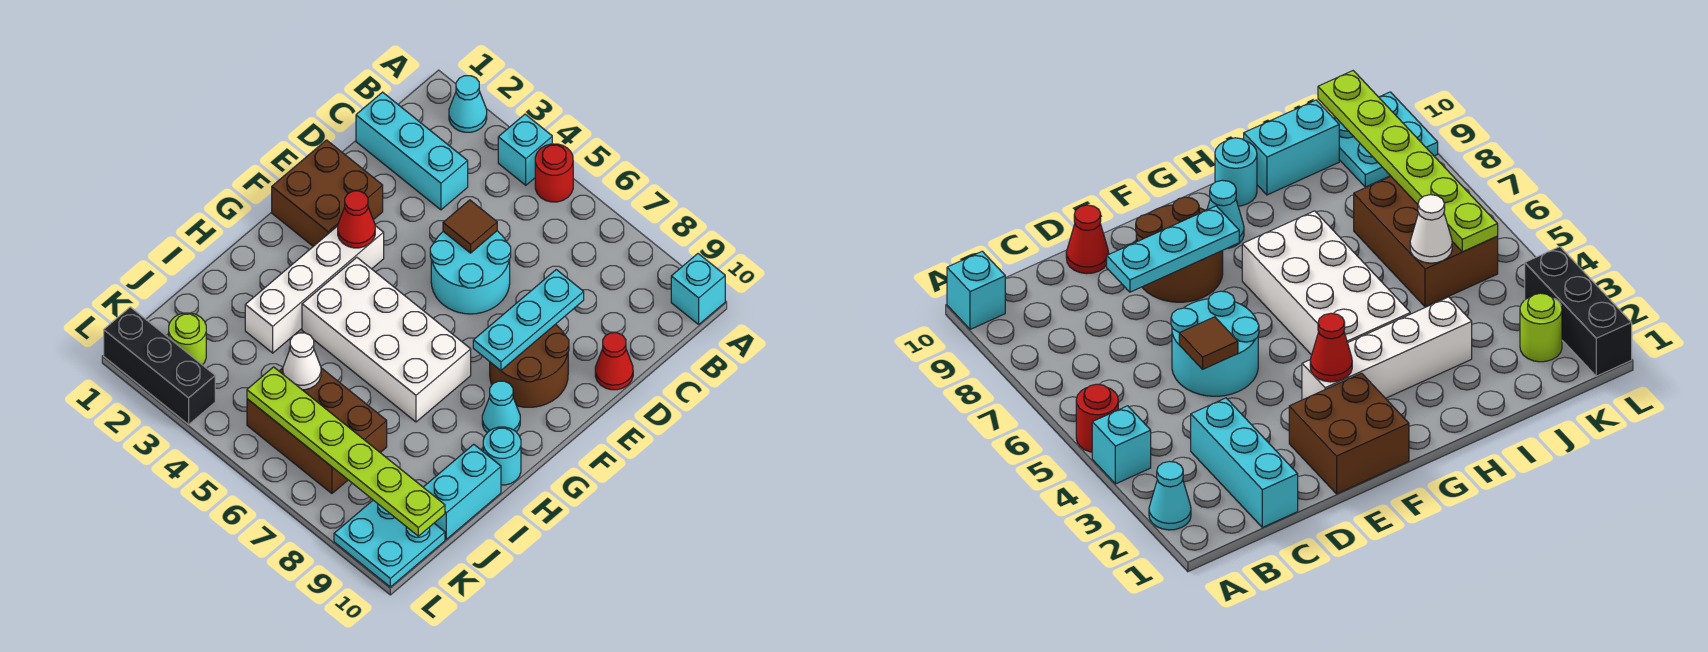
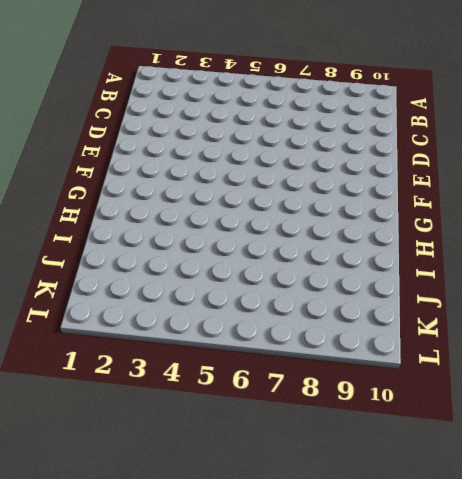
none -> cyan 1x1 cone [449,76,487,132]
none -> cyan 1x1 brick [498,114,552,185]
none -> red 1x1 round brick [535,144,573,202]

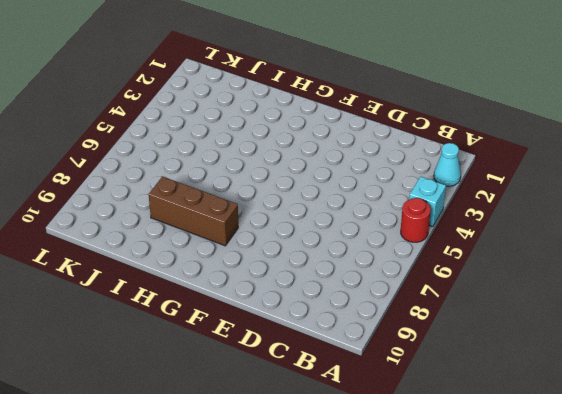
brown 1x3 brick [149,176,238,246] -> none
none -> cyan 1x1 brick [671,254,725,324]
none -> cyan 1x3 brick [356,92,468,210]
none -> cyan 2x2 round brick [430,231,511,314]

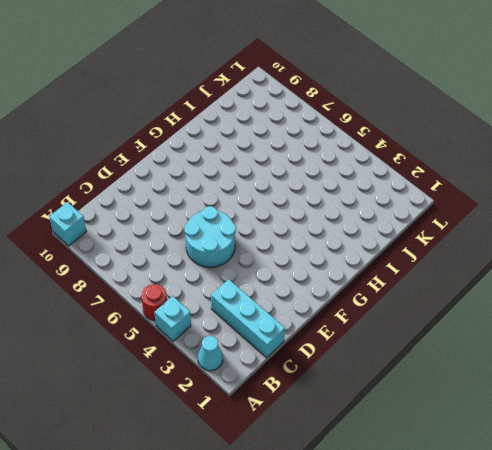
none -> red 1x1 cone [595,333,633,390]
none -> brown 2x2 brick [272,140,383,246]
none -> brown 2x2 round brick [490,324,569,407]

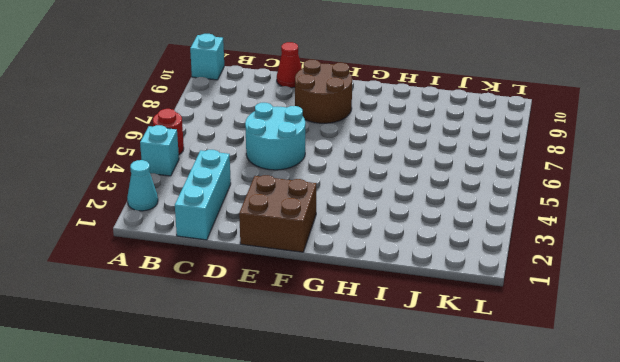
none -> white 1x4 brick [245,226,384,353]
none -> white 2x4 brick [302,257,471,422]
none -> cyan 1x1 cone [482,381,520,433]

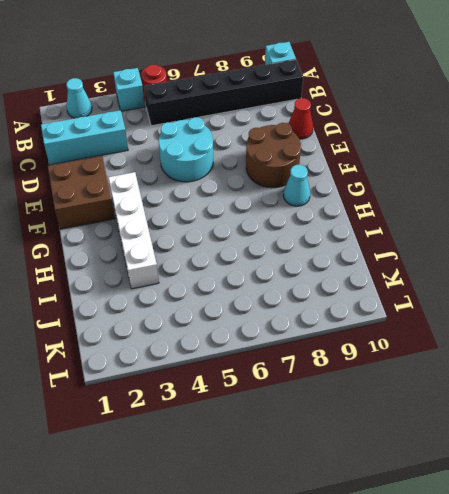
black 1x6 brick [144,59,303,126] -> none
none -> white 2x4 brick [302,257,471,422]
none -> cyan 1x1 round brick [483,427,521,485]
none -> cyan 1x2 brick [423,444,501,539]

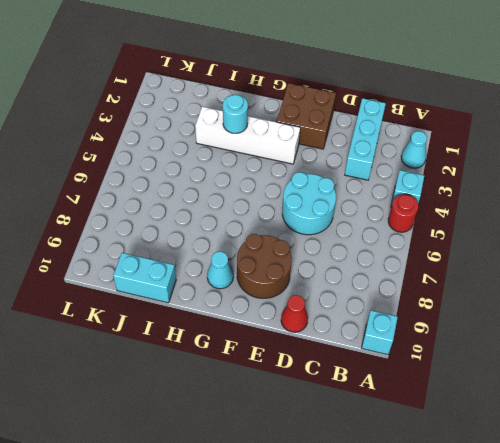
cyan 1x1 round brick [223,95,248,133] -> cyan 1x1 round brick moved to [483,427,521,485]
none -> white 2x4 brick [302,257,471,422]
none -> brown 2x3 brick [247,368,387,493]
none -> lime 1x1 round brick [168,313,206,365]

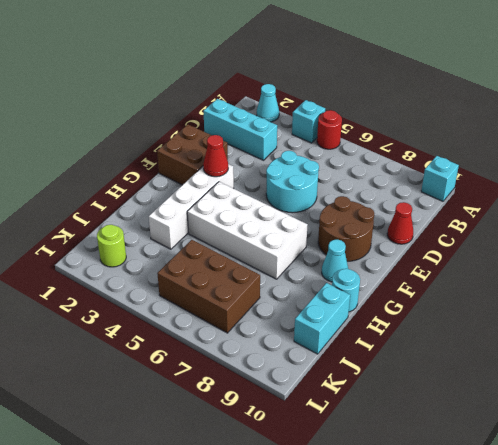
none -> cyan 2x2 plate [334,500,445,587]
none -> black 1x3 brick [104,307,215,424]
none -> brown 1x1 tile [443,200,497,253]

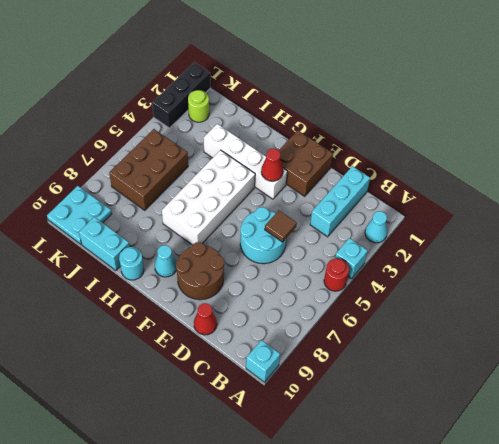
none -> cyan 1x3 plate [473,270,584,370]
none -> white 1x1 cone [283,333,321,390]
none -> lime 1x6 plate [247,367,445,536]

